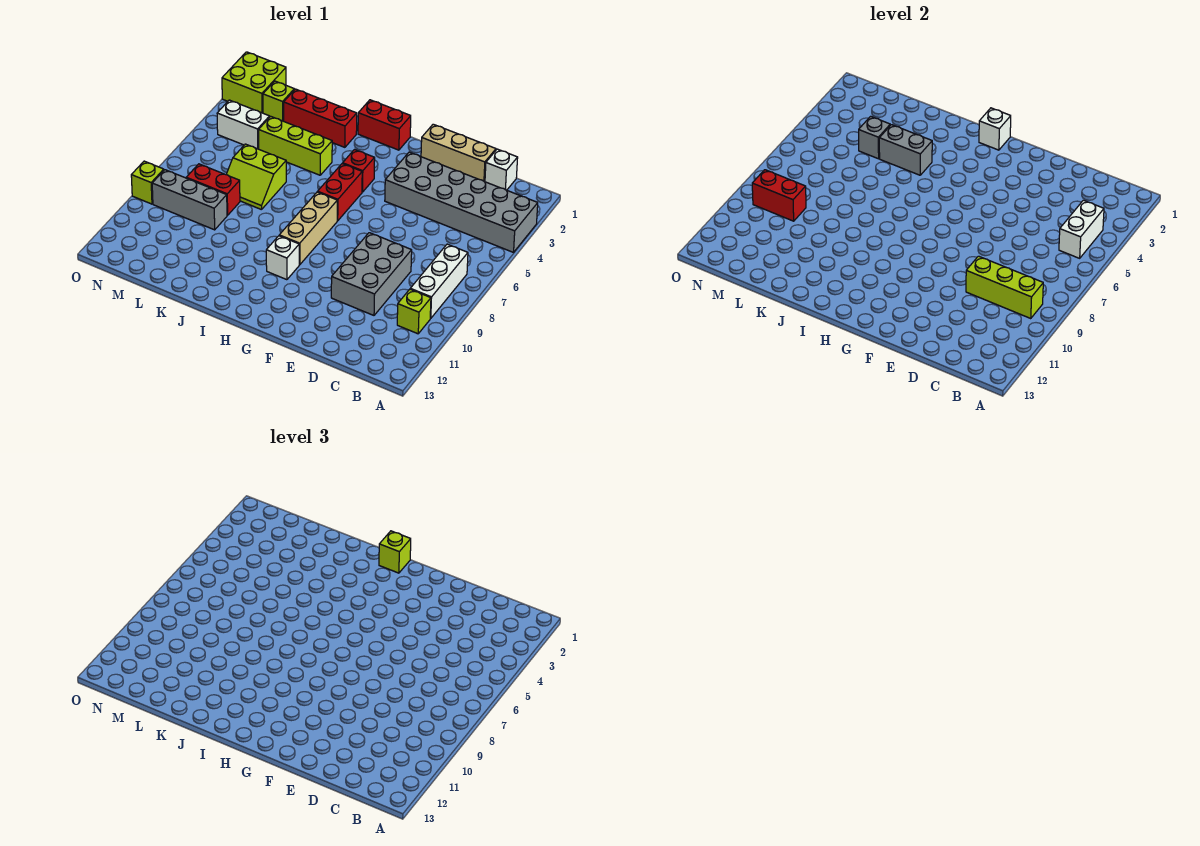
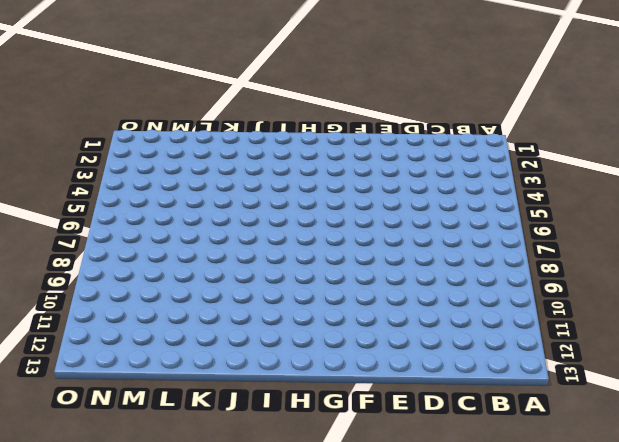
none -> grey 2x6 brick [385,152,538,252]
none -> white 1x3 brick [411,244,468,318]
none -> lime 1x1 brick [397,289,431,334]

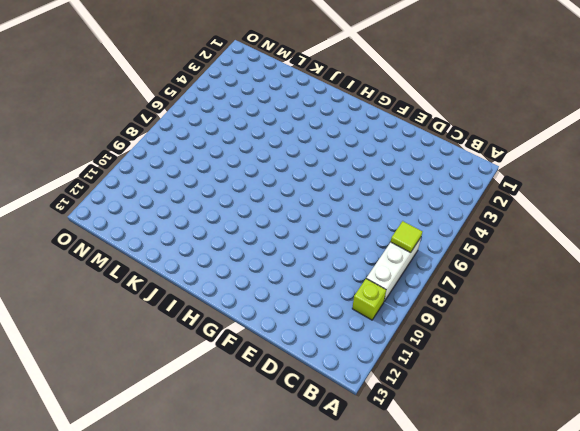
lime 1x1 tile [391,221,422,253] -> none
none -> grey 2x6 brick [385,152,538,252]
none -> white 1x1 brick [485,149,518,190]
none -> tan 1x3 brick [421,124,496,182]

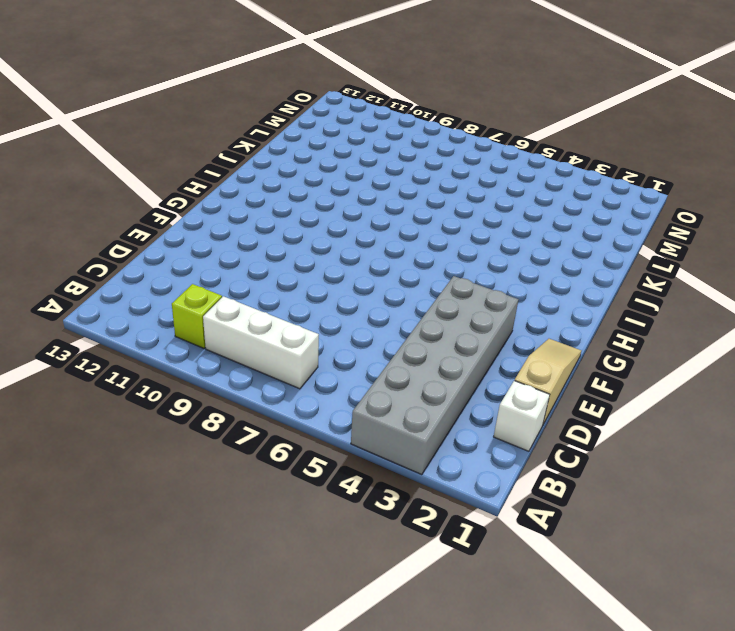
tan 1x3 slope [515,339,581,424] -> tan 1x3 brick [421,124,496,182]
none -> grey 2x3 brick [331,233,412,315]
none -> red 1x2 brick [358,100,411,150]
none -> red 1x1 brick [343,150,375,192]

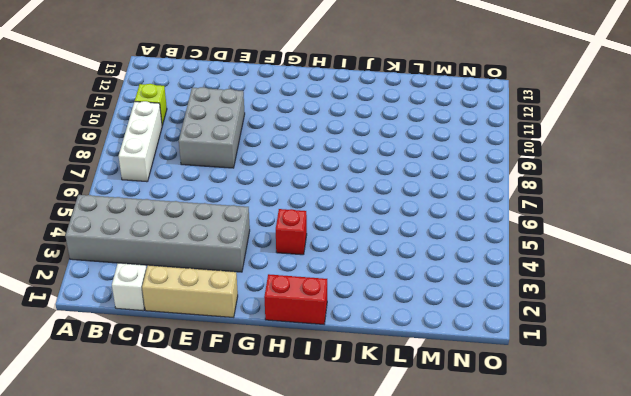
none -> red 1x2 brick [318,163,362,221]
none -> tan 1x3 brick [279,192,337,265]
none -> white 1x1 brick [266,236,299,280]

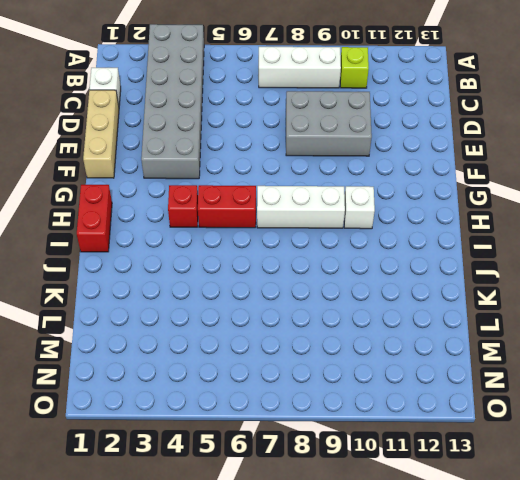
white 1x3 brick [257,186,345,228] -> tan 1x3 brick [279,192,337,265]
none -> red 1x3 brick [284,89,357,147]
none -> lime 1x3 brick [259,116,332,175]
none -> lime 2x2 slope [226,144,286,210]

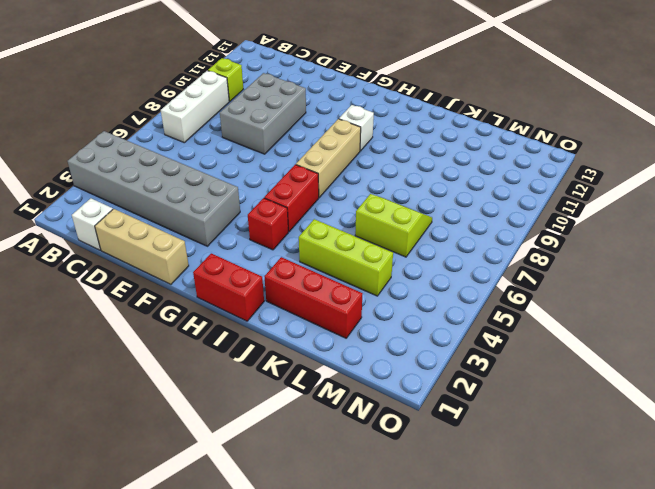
none -> red 1x2 brick [186,164,240,215]
none -> grey 1x3 brick [152,170,227,230]
none -> lime 1x1 brick [263,81,294,121]

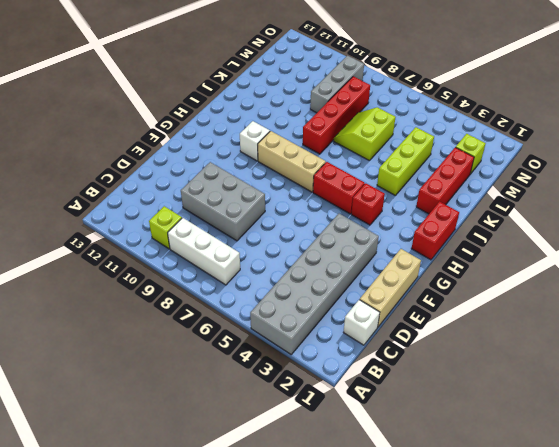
red 1x4 brick [303,76,370,154] -> red 1x2 brick [186,164,240,215]
none -> white 1x2 brick [217,100,270,149]
none -> lime 2x2 brick [222,52,286,113]
none -> lime 1x1 brick [131,161,164,204]

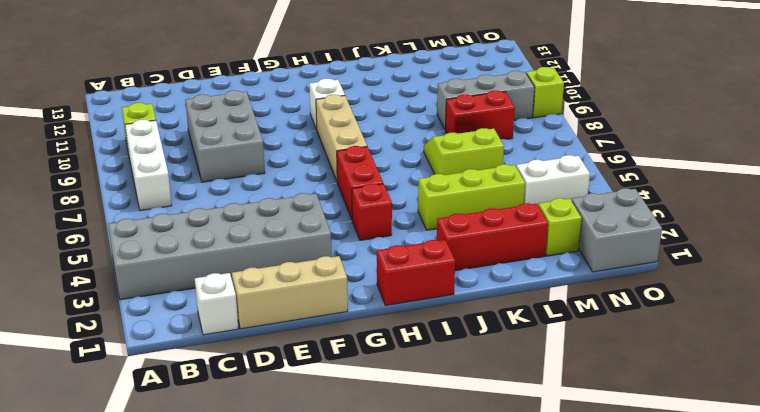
grey 2x2 brick [572,188,662,272] -> lime 2x2 brick [222,52,286,113]
none -> white 1x2 brick [1059,200,1104,258]
none -> lime 1x3 brick [966,256,1043,318]
none -> white 1x1 brick [979,108,1011,150]

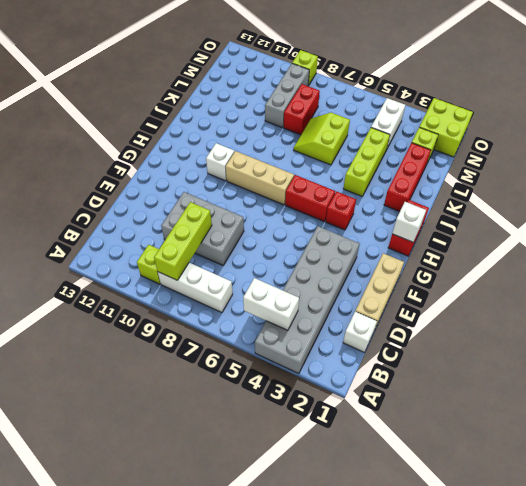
none -> grey 1x2 brick [879,125,932,175]
none -> grey 1x1 brick [859,116,890,159]
none -> red 1x2 brick [752,170,806,221]

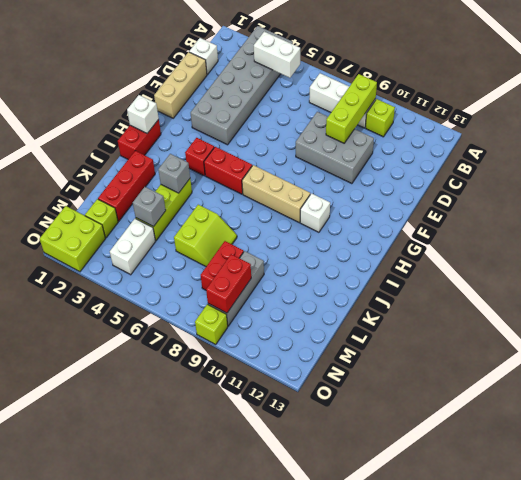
grey 1x1 brick [158,154,190,193] -> grey 1x2 brick [879,125,932,175]
none -> lime 1x1 brick [379,531,411,573]

